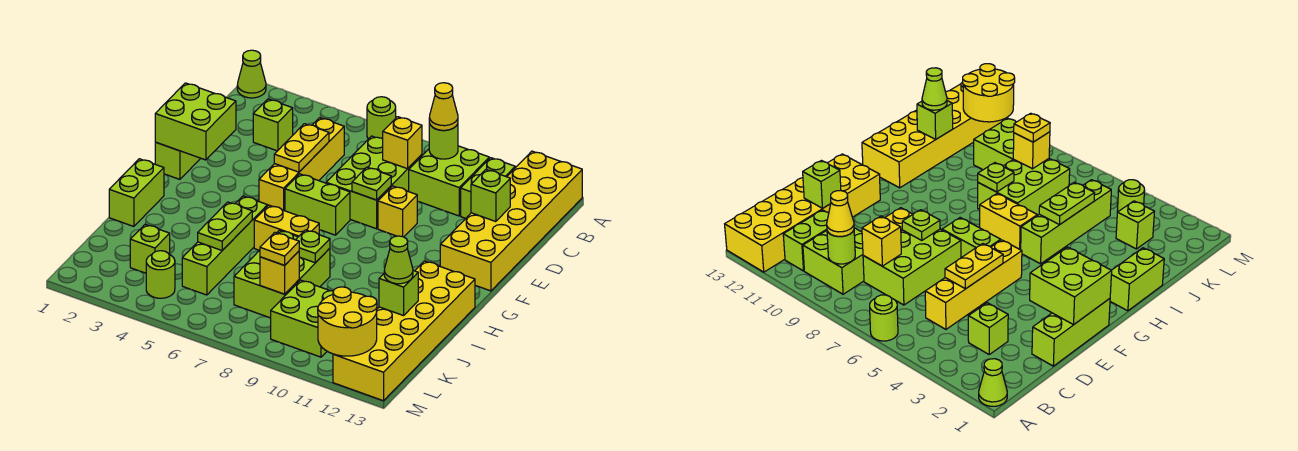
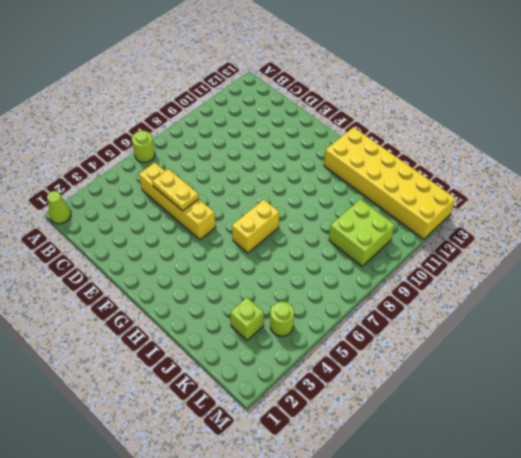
none -> yellow 2x6 brick [440,151,582,291]
none -> lime 2x2 brick [409,146,489,216]
none -> lime 1x2 brick [461,158,515,218]
none -> lime 1x1 brick [253,99,293,151]

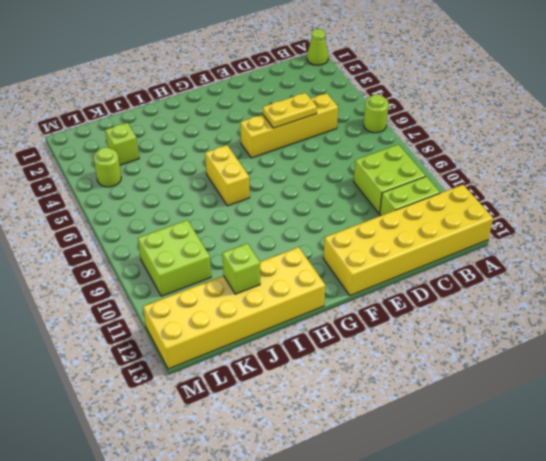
none -> lime 1x1 brick [253,99,293,151]
none -> lime 2x3 brick [326,136,422,229]
none -> lime 1x3 brick [155,142,201,179]
none -> yellow 1x1 brick [378,186,417,237]

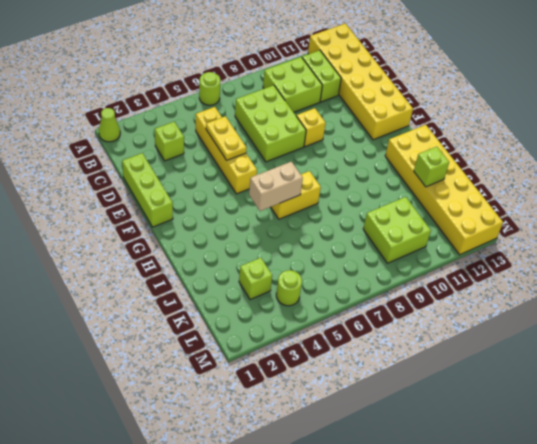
tan 1x2 brick [249,162,303,211] -> none
none -> lime 1x2 brick [285,174,350,235]
none -> lime 1x2 brick [109,159,164,227]
none -> lime 1x4 brick [182,196,268,295]
none -> lime 2x3 brick [234,230,330,318]

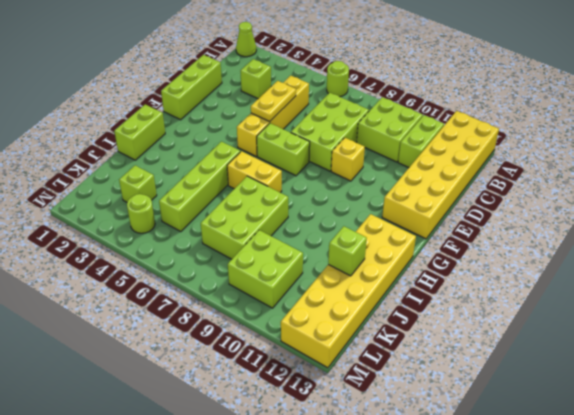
none -> lime 1x1 round brick [429,123,458,159]
none -> yellow 1x1 brick [383,117,422,169]
none -> lime 1x1 brick [471,169,510,222]
none -> lime 2x2 brick [155,83,236,160]

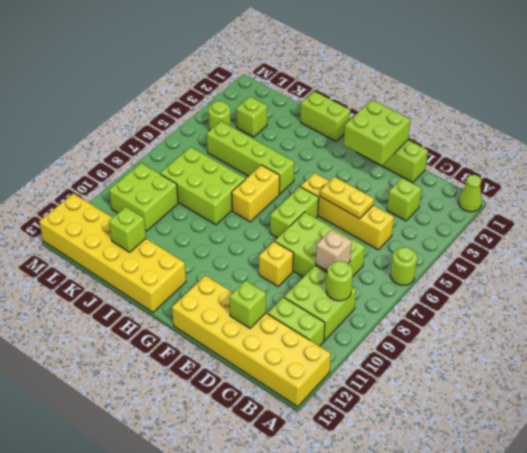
tan 1x1 brick [316,230,352,271] -> yellow 1x1 brick [383,117,422,169]
none -> lime 1x1 plate [352,167,391,200]
none -> lime 1x2 plate [198,202,252,250]
none -> lime 1x1 plate [296,230,330,263]
none -> yellow 1x1 brick [260,251,299,294]

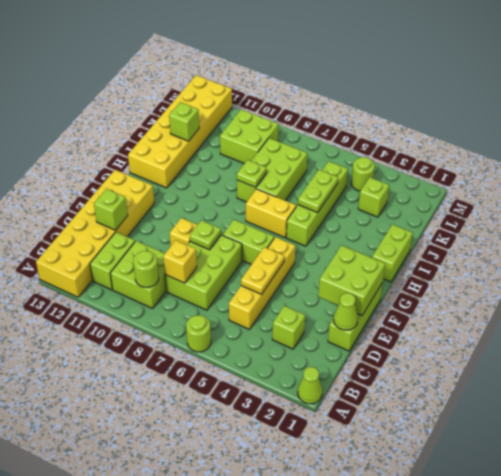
lime 1x1 cone [334,293,358,330] -> lime 1x1 cone moved to [384,236,413,284]
none -> yellow 1x1 brick [260,251,299,294]
none -> yellow 2x2 round brick [318,287,377,356]
none -> yellow 1x1 cone [429,83,458,130]
none -> yellow 1x1 plate [260,232,299,265]

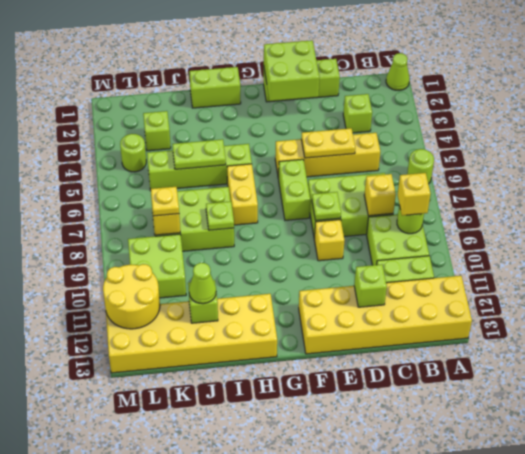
yellow 1x1 brick [397,173,430,216] -> yellow 1x1 cone [429,83,458,130]

